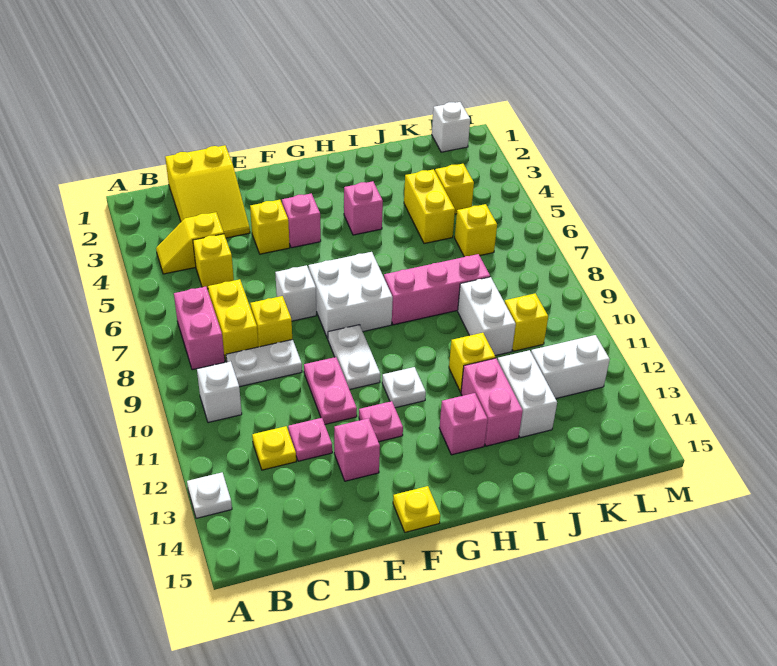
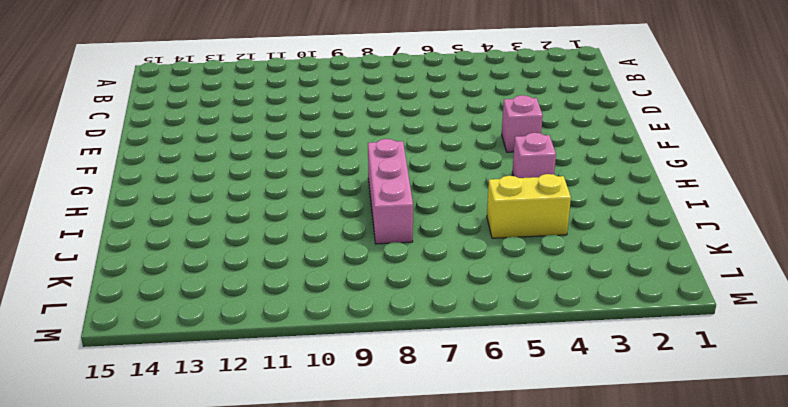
none -> white 1x1 plate [187,473,232,518]
none -> yellow 1x2 slope [156,212,224,274]
none -> pink 1x2 brick [174,287,225,370]
none -> white 1x1 brick [197,361,242,422]

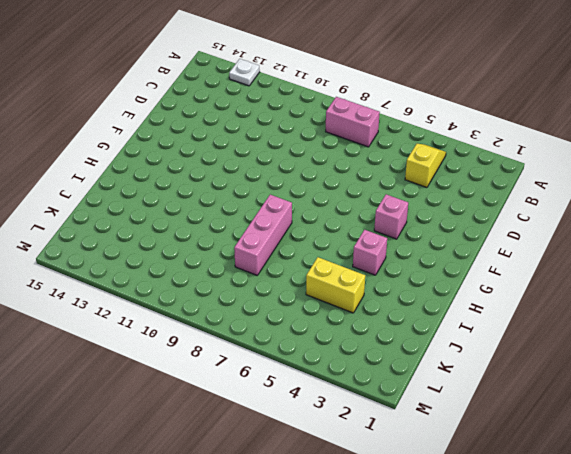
none -> white 1x1 brick [197,361,242,422]
none -> yellow 2x3 slope [165,145,250,238]
none -> yellow 1x1 brick [193,234,234,289]
none -> yellow 1x2 brick [208,279,258,362]

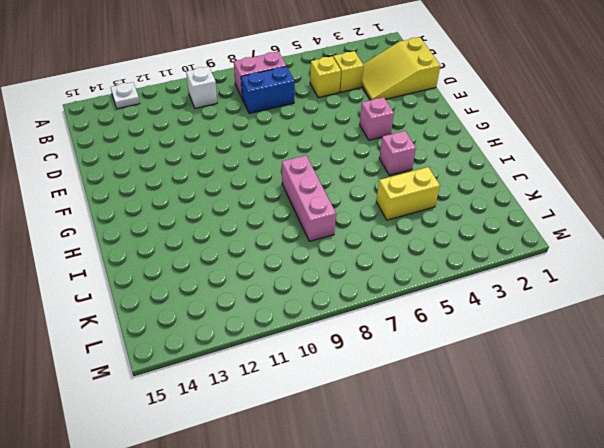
blue 1x2 brick [241,66,295,114] -> yellow 1x2 brick [208,279,258,362]
none -> white 1x2 plate [226,339,302,387]
none -> yellow 1x1 plate [252,426,296,470]
none -> yellow 1x1 brick [250,296,292,347]
none -> pink 1x1 plate [288,418,332,461]

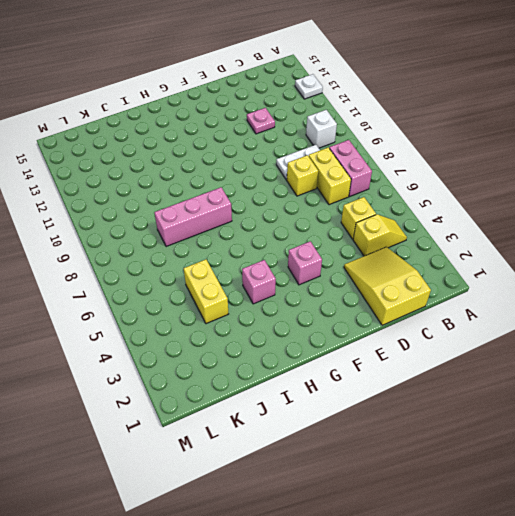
none -> yellow 1x1 plate [252,426,296,470]
none -> yellow 1x1 brick [250,200,290,254]
none -> white 1x1 brick [275,265,316,321]
none -> pink 1x2 plate [304,357,357,424]

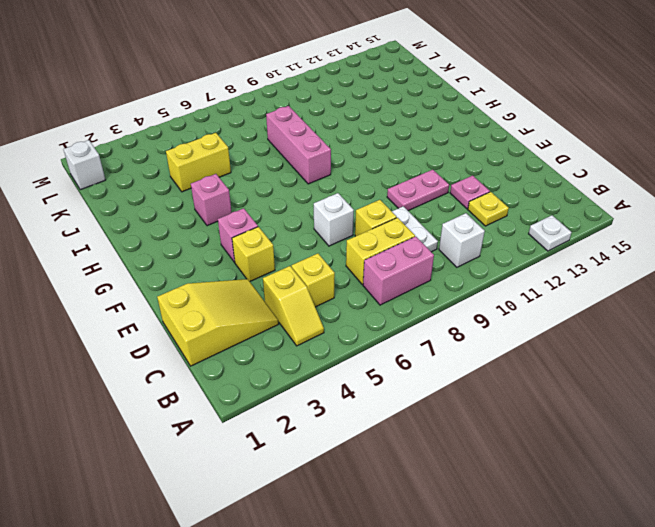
none -> pink 1x1 brick [334,418,380,481]
none -> white 2x2 brick [308,252,393,339]
none -> white 1x2 plate [328,325,380,390]
none -> pink 1x1 plate [359,401,403,442]

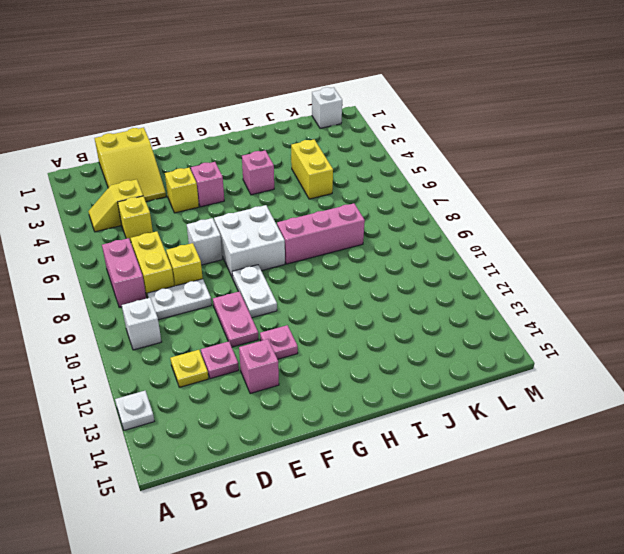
none -> yellow 1x1 plate [393,486,440,532]
none -> white 1x1 plate [382,367,426,408]
none -> pink 1x1 brick [439,393,488,455]
none -> yellow 1x1 brick [449,333,495,392]

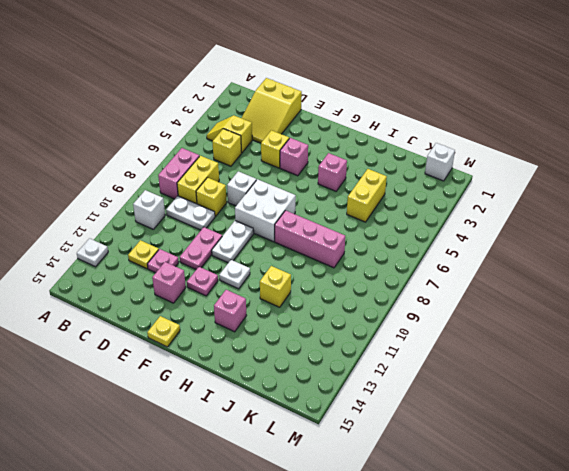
none -> pink 1x2 brick [461,358,523,446]
none -> white 1x2 brick [458,277,516,356]
none -> white 1x2 brick [497,350,557,438]
none -> yellow 1x1 brick [435,164,474,214]

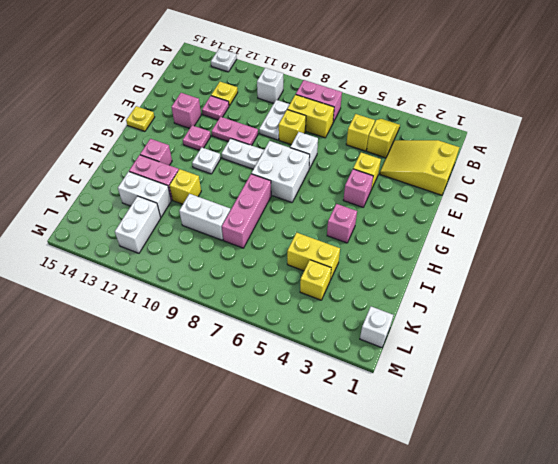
none -> yellow 1x1 brick [455,204,497,257]
none -> yellow 1x1 brick [505,293,548,351]

